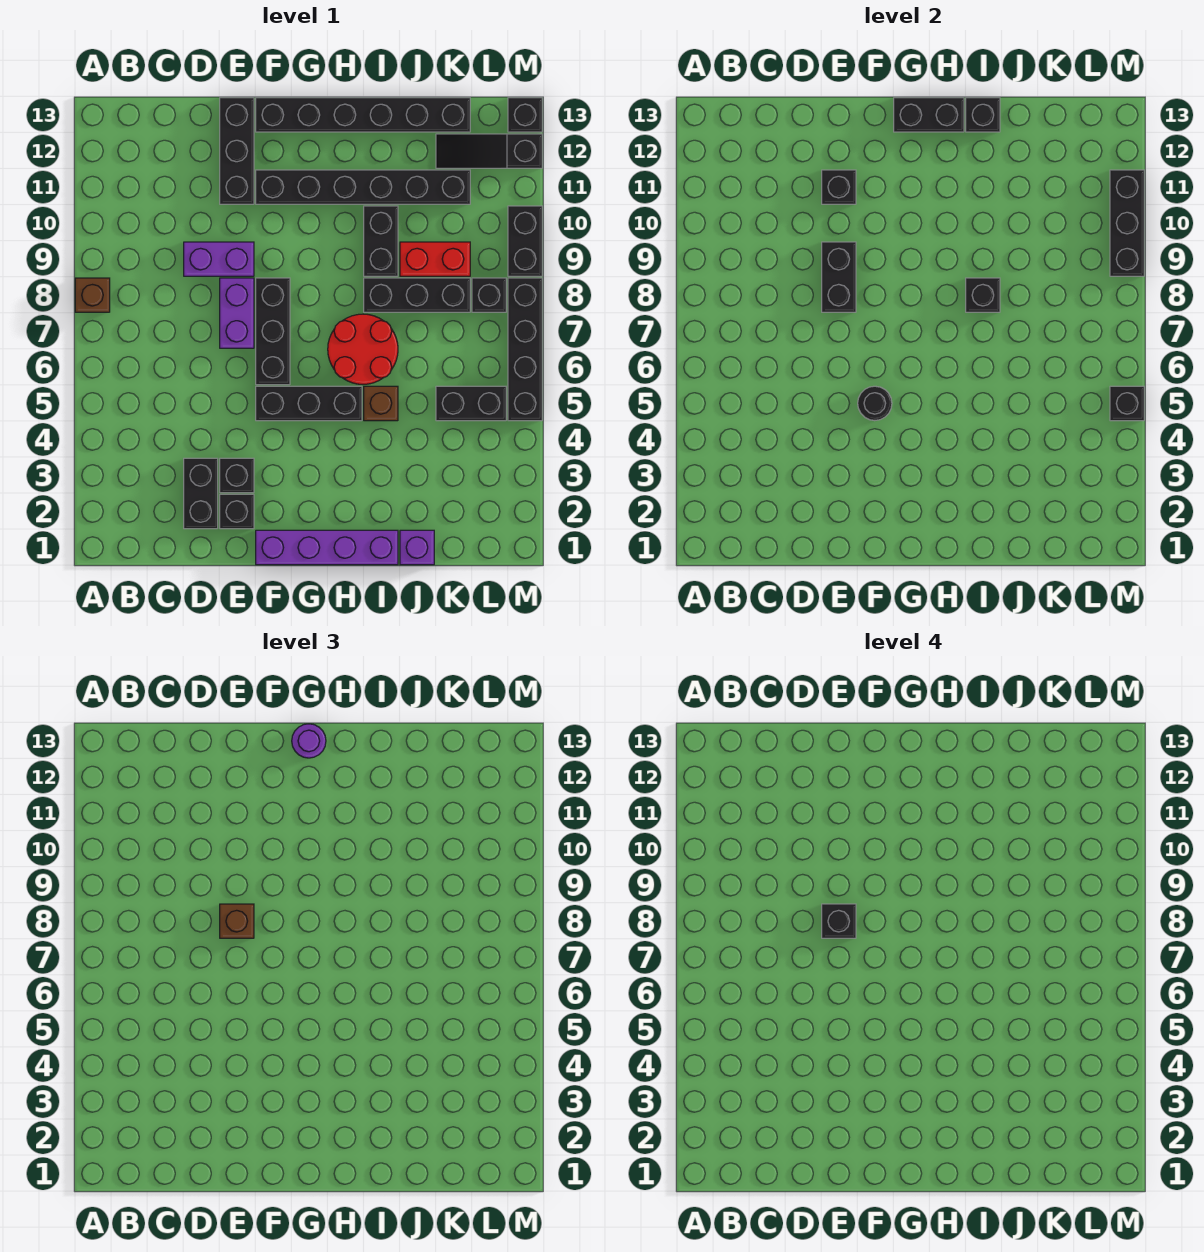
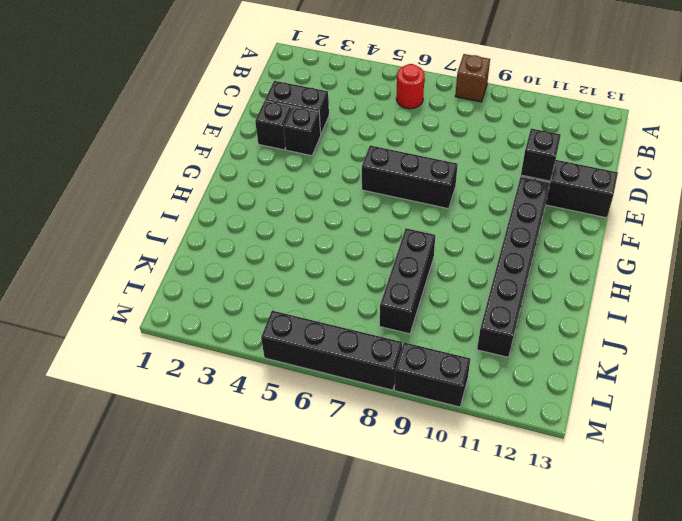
red 1x1 round brick [396,64,425,109] -> none
none -> purple 1x2 brick [184,242,254,276]
none -> purple 1x2 brick [220,278,254,348]
none -> purple 1x4 brick [256,530,398,565]
none -> black 1x3 brick [256,386,362,421]

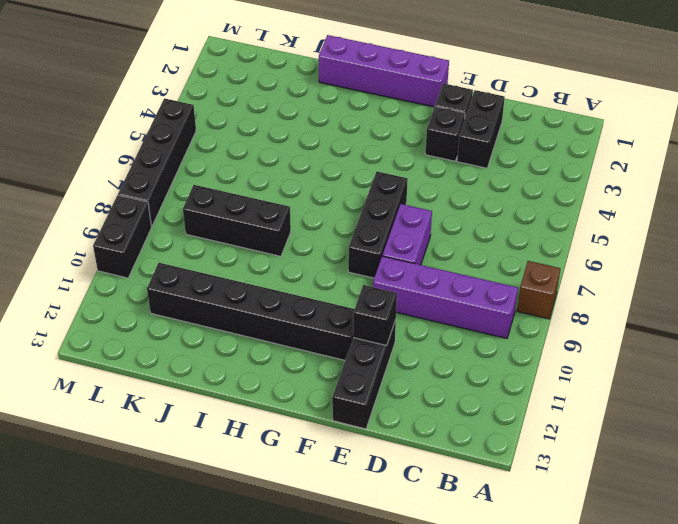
purple 1x4 brick [373,256,518,338] -> purple 1x2 brick [184,242,254,276]
none -> black 1x3 brick [256,386,362,421]
none -> black 1x6 brick [256,98,470,132]
none -> red 2x2 round brick [328,314,398,384]
none -> brown 1x1 brick [364,386,398,421]

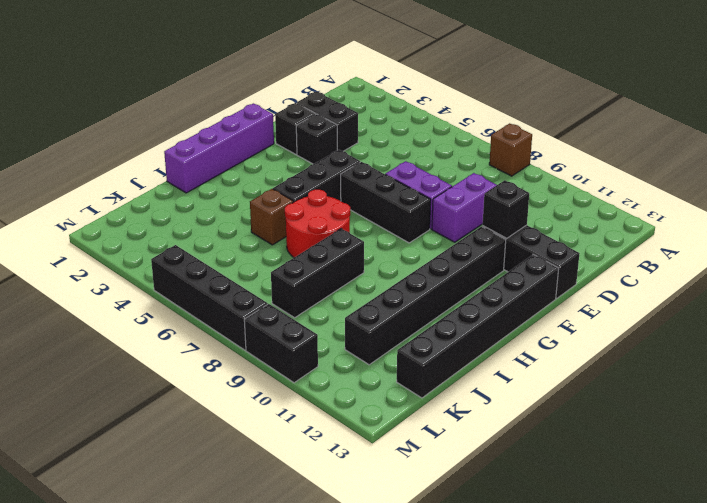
none -> black 1x2 brick [364,206,398,276]
none -> purple 1x1 brick [400,530,434,565]
none -> red 1x2 brick [400,242,470,276]
none -> black 1x2 brick [436,386,506,421]

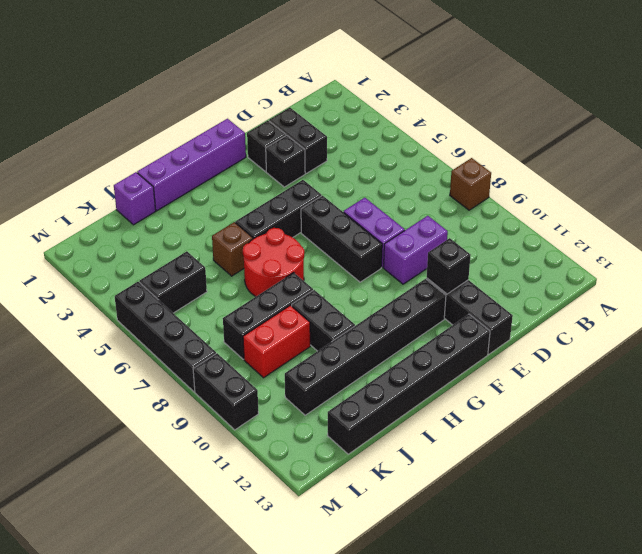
none -> black 1x3 slope [436,134,542,168]
none -> black 1x1 brick [472,278,506,312]
none -> black 1x1 brick [508,98,542,132]
none -> black 1x2 brick [822,242,856,312]

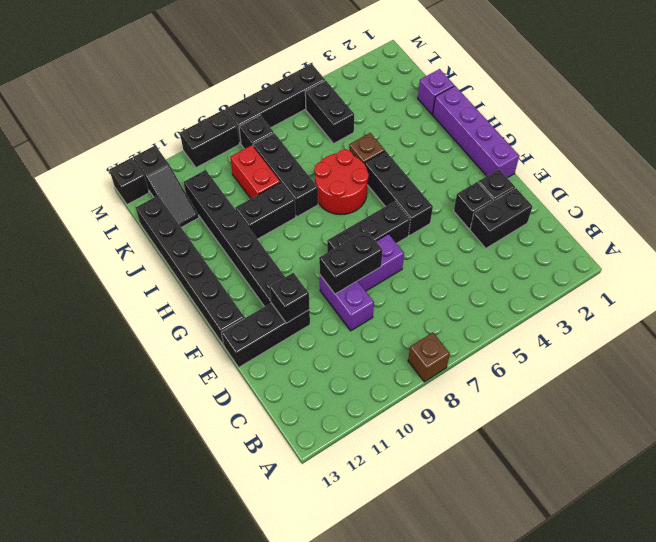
none -> black 1x1 round brick [858,386,892,421]
none -> black 1x2 brick [894,98,964,132]
none -> black 1x1 brick [966,278,1000,312]
none -> black 1x1 brick [966,98,1000,132]

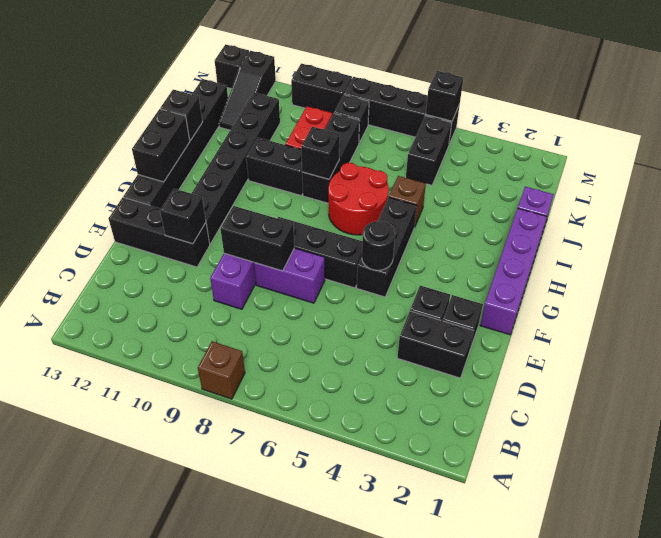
none -> black 1x3 brick [1110,170,1144,276]
none -> brown 1x1 brick [220,904,254,938]
none -> purple 1x1 round brick [292,724,326,758]
none -> black 1x1 brick [822,904,856,938]

